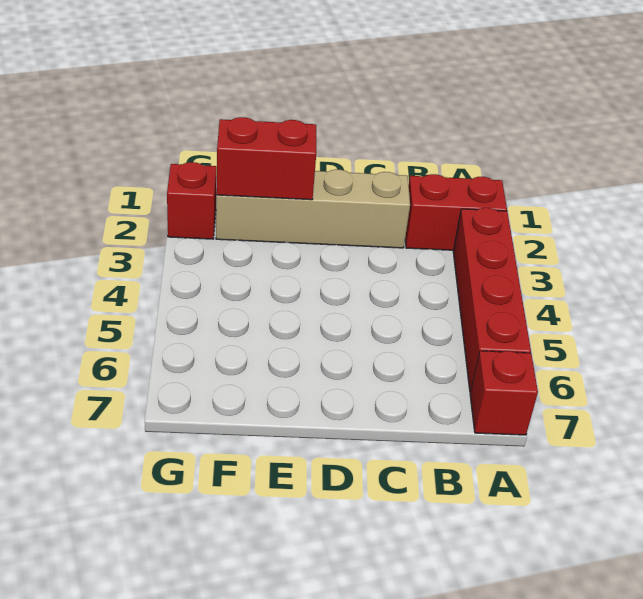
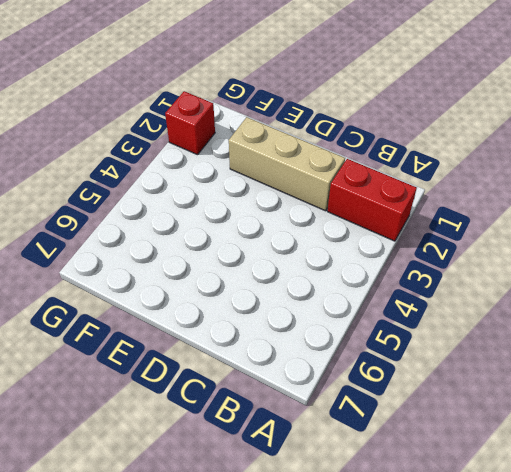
tan 1x3 brick [229,117,345,211] -> tan 1x4 brick [216,169,410,248]
none -> red 1x4 brick [453,208,531,392]
none -> red 1x1 brick [470,351,538,435]

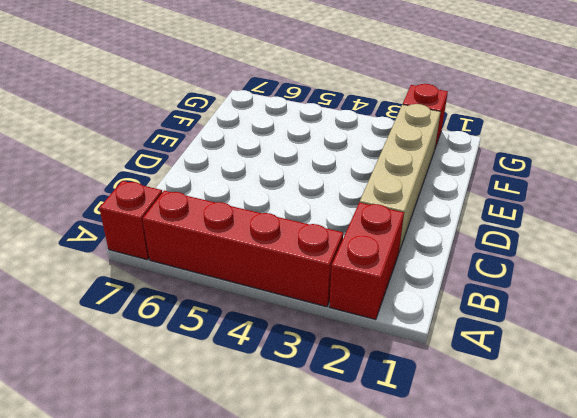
none -> red 1x2 brick [216,117,316,200]

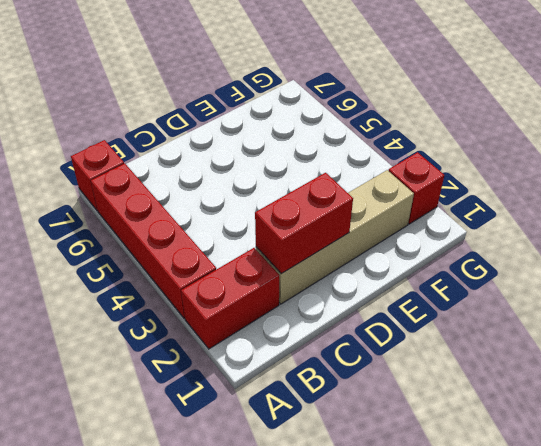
red 1x2 brick [255,173,353,274] -> red 1x2 brick moved to [216,117,316,200]

